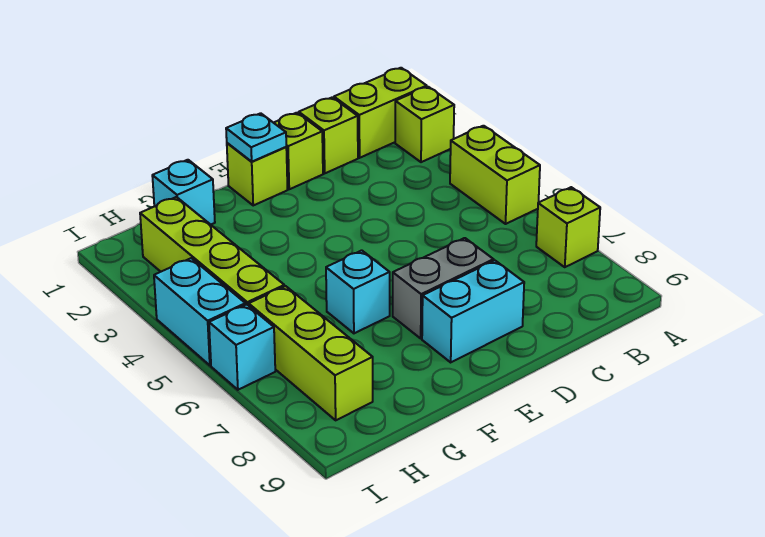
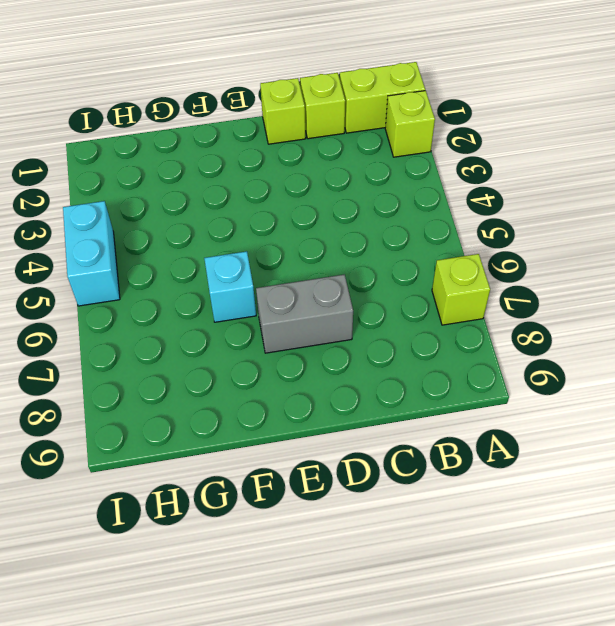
none -> lime 1x2 brick [450,126,540,224]
none -> cyan 1x2 brick [422,260,524,362]
none -> lime 1x1 brick [227,143,288,205]

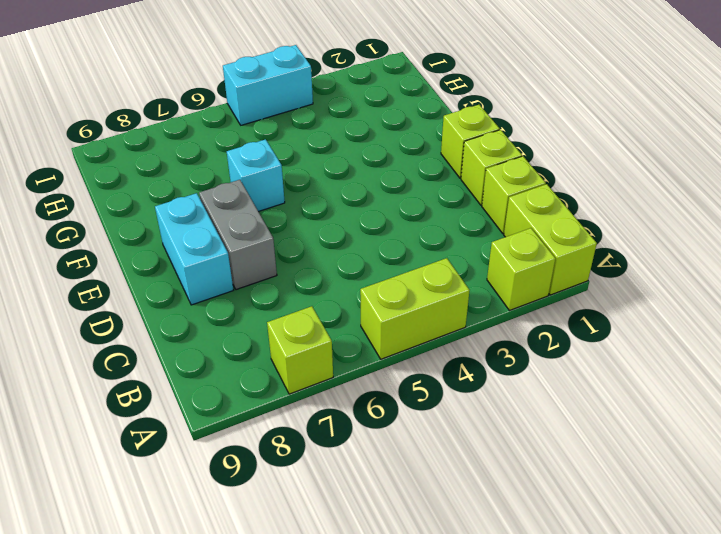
none -> cyan 1x1 brick [152,160,215,225]
none -> lime 1x4 brick [140,197,284,306]
none -> lime 1x3 brick [249,286,373,420]

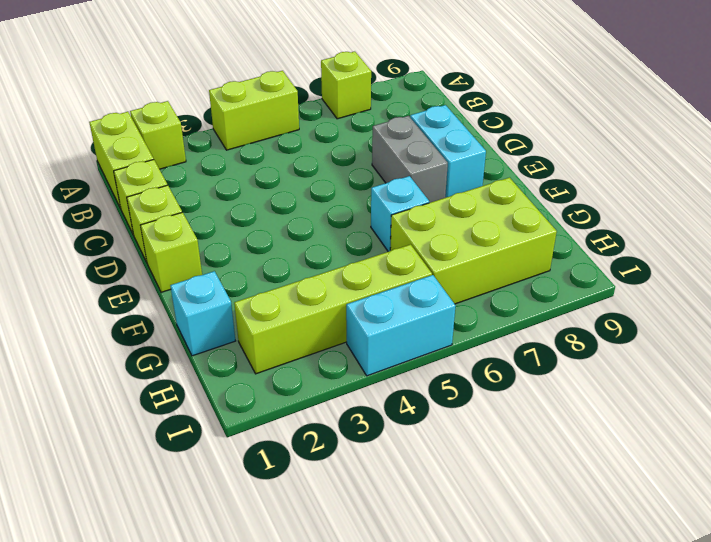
lime 2x3 brick [390,178,557,304] -> lime 1x3 brick [249,286,373,420]
none -> cyan 1x1 brick [209,304,275,390]
none -> cyan 1x1 plate [226,113,286,161]

